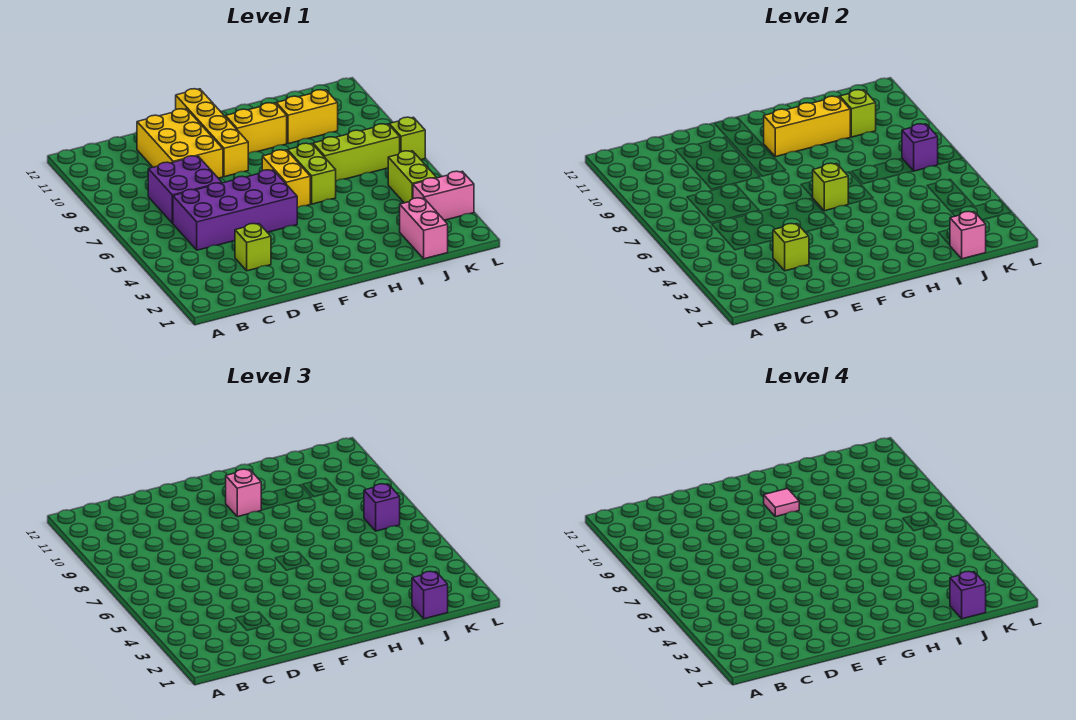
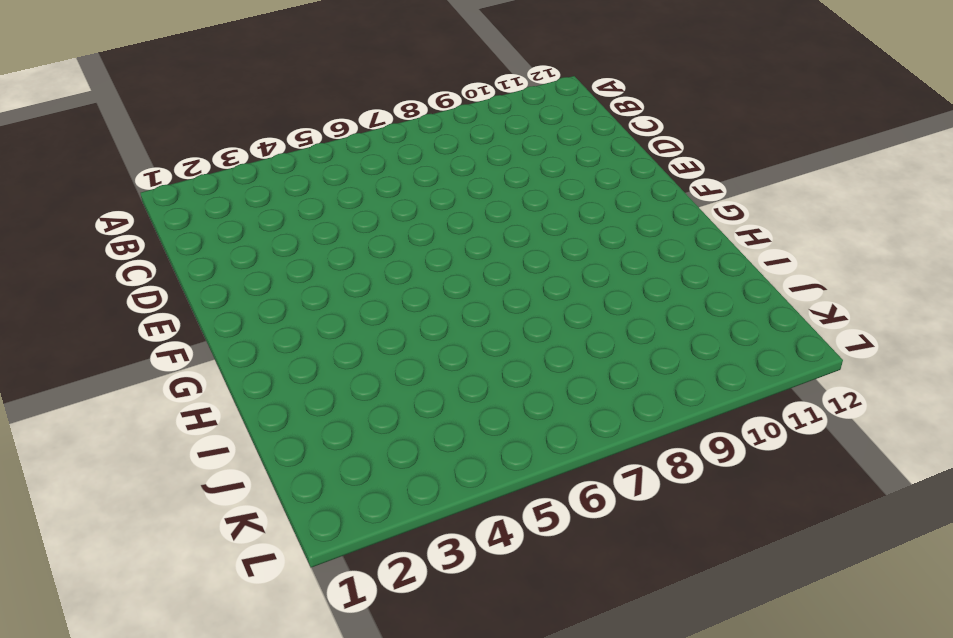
none -> purple 2x4 brick [173,170,297,250]
none -> purple 2x2 brick [148,156,222,223]
none -> lime 1x1 brick [235,224,271,271]

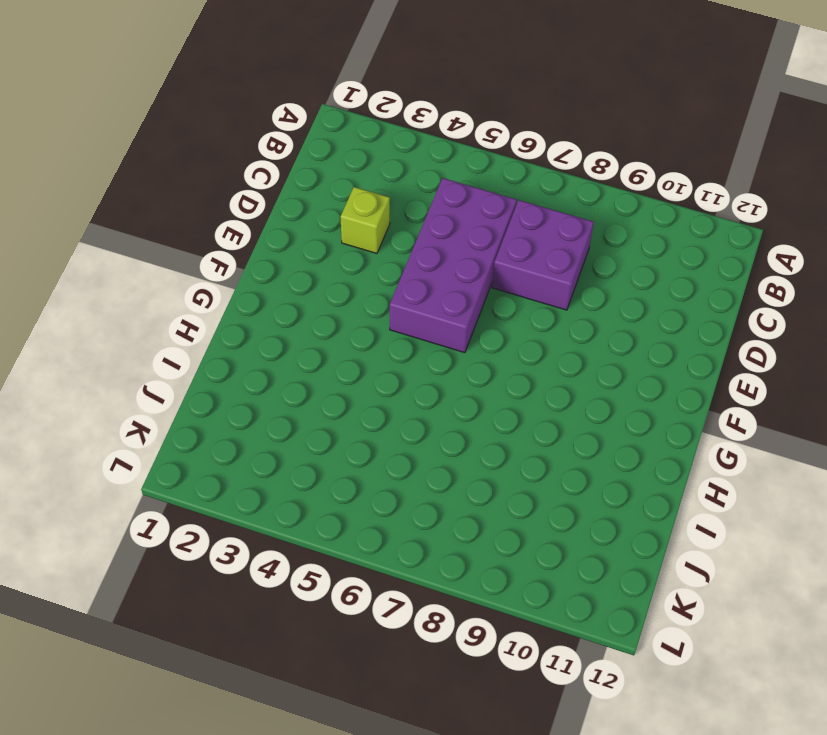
none -> yellow 2x3 brick [137,109,223,178]
none -> yellow 1x4 brick [176,89,248,177]
none -> yellow 1x2 brick [262,150,310,208]

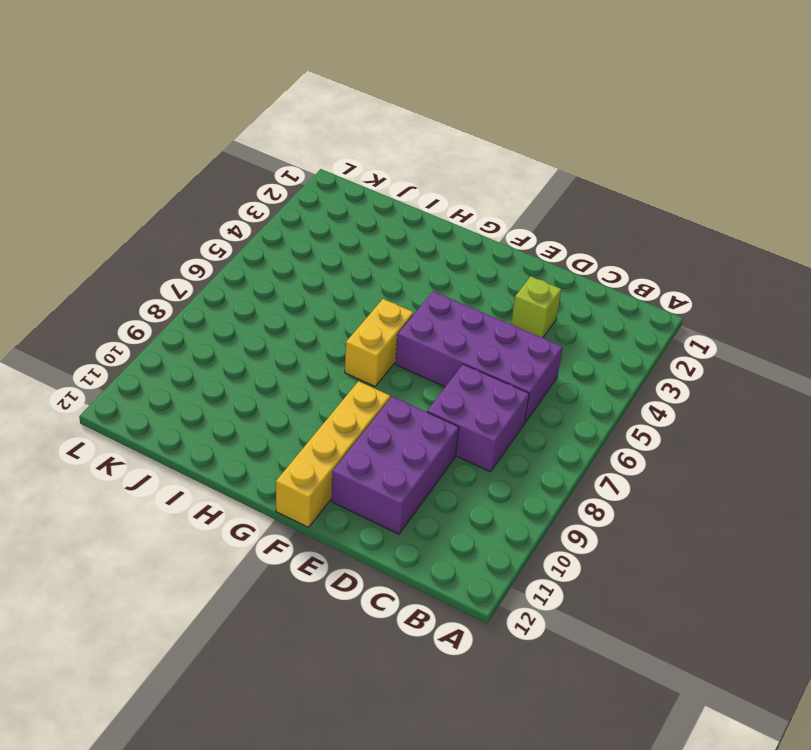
purple 2x3 brick [331,397,459,534] -> yellow 2x3 brick [137,109,223,178]
none -> yellow 1x2 brick [226,103,287,154]
none -> lime 1x2 brick [288,143,336,204]
none -> lime 1x3 brick [313,124,400,181]

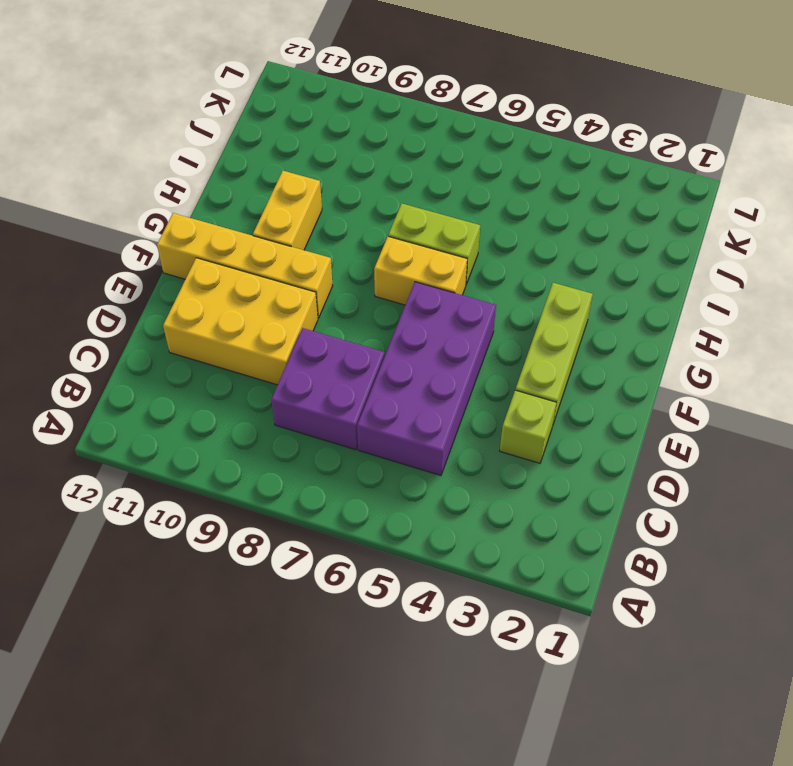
lime 1x3 brick [516,283,593,423] -> lime 1x3 brick moved to [313,124,400,181]
none -> yellow 1x2 brick [276,90,338,144]
none -> pink 1x2 brick [400,198,448,259]
none -> pink 1x2 brick [413,171,474,220]

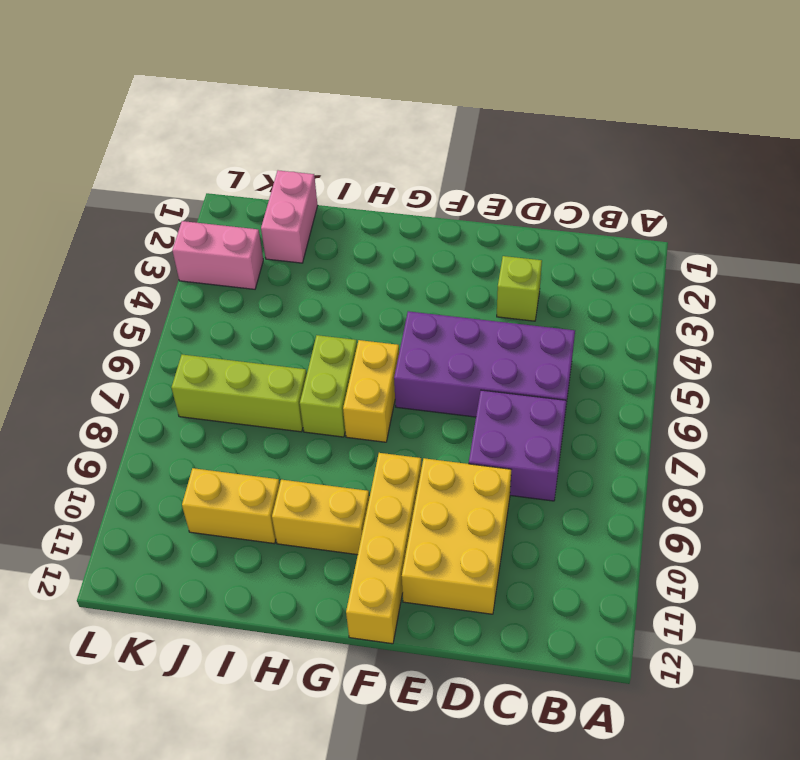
none -> lime 1x2 brick [388,151,436,203]
none -> lime 1x1 brick [389,117,425,160]
none -> lime 1x1 brick [773,224,809,271]

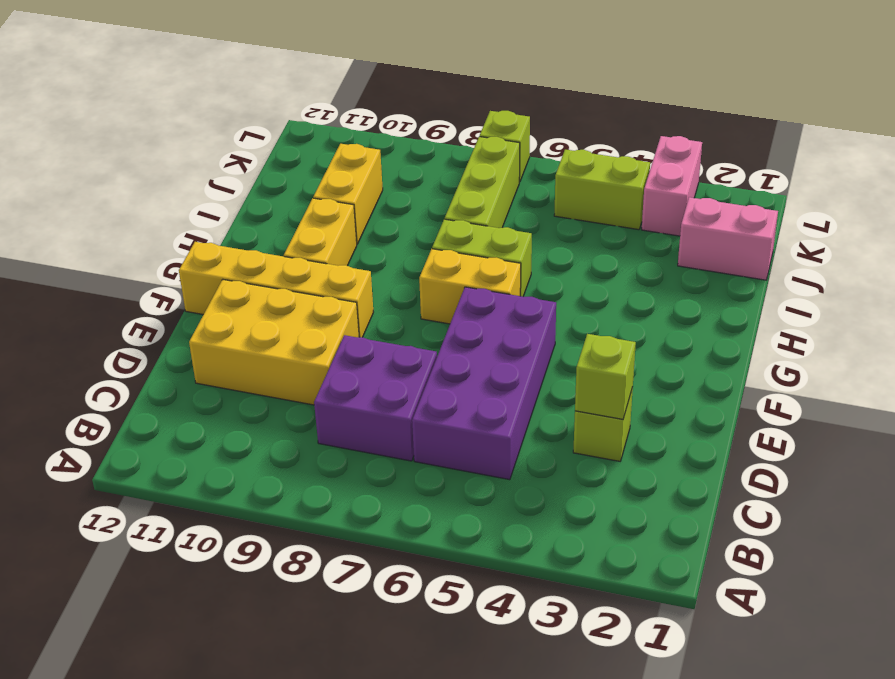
none -> lime 1x1 brick [813,163,848,211]
none -> yellow 1x3 brick [764,96,850,157]
none -> pink 1x1 brick [950,211,986,259]

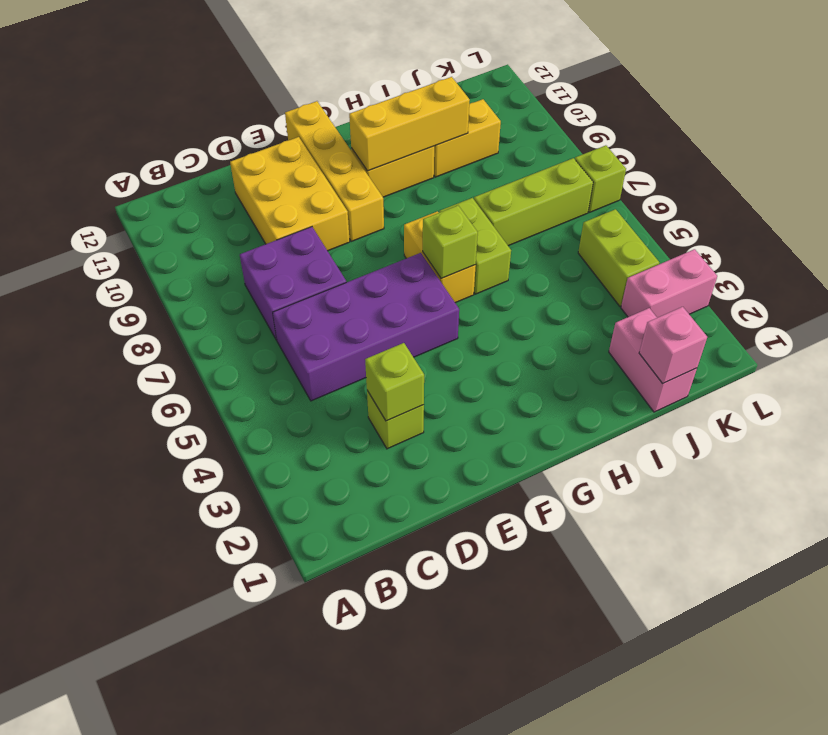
none -> lime 1x1 brick [840,90,876,137]
none -> purple 1x1 brick [902,124,938,171]
none -> pink 1x1 brick [226,469,261,517]

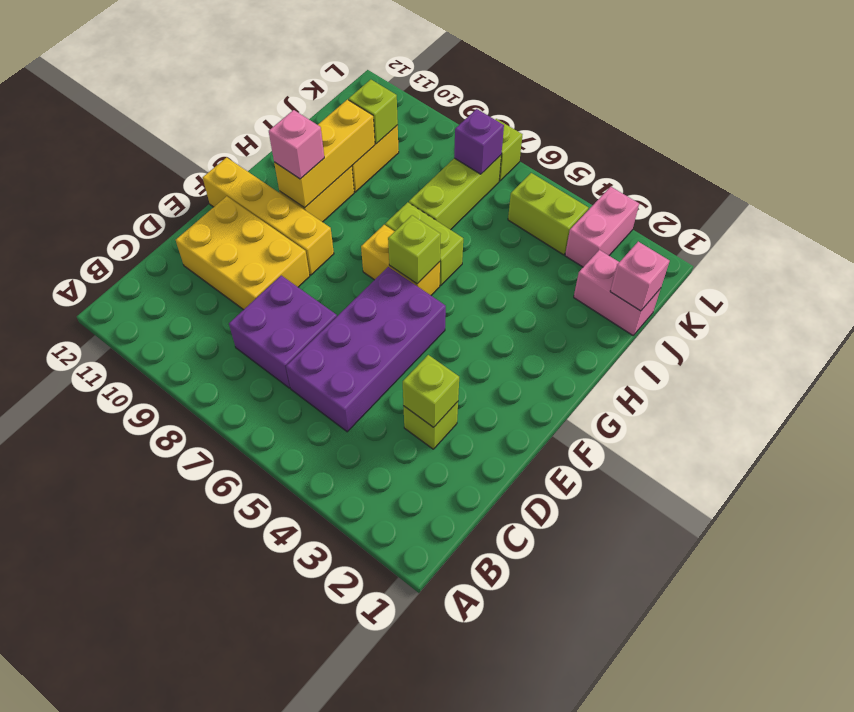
none -> purple 1x1 brick [412,571,448,619]
none -> purple 1x1 brick [364,484,400,531]
none -> pink 1x1 tile [764,488,799,517]

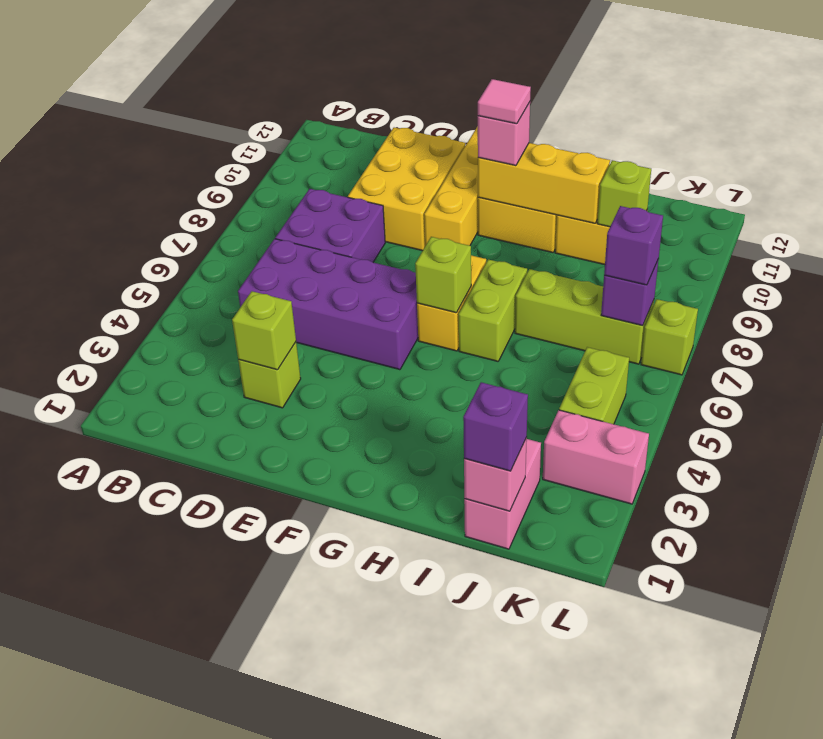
none -> purple 1x1 brick [950,571,986,619]

